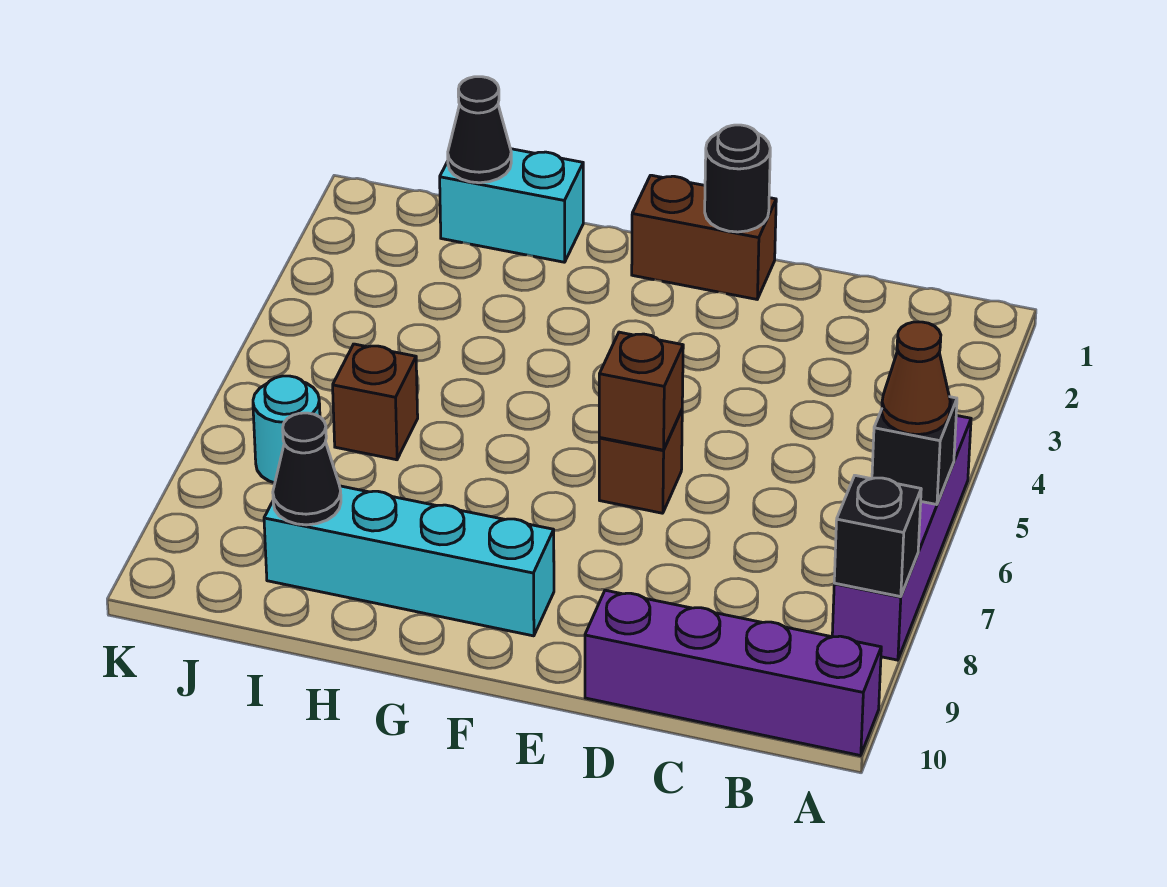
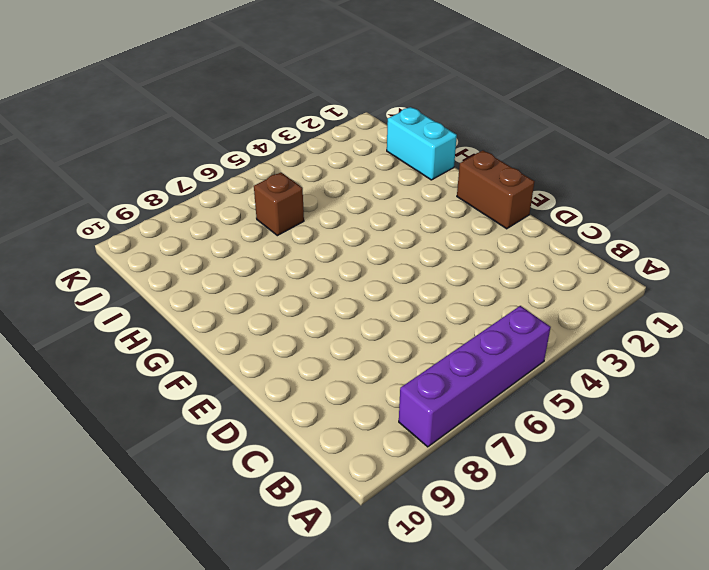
none -> purple 1x4 brick [585,590,881,756]
none -> brown 1x1 brick [599,410,682,513]
none -> cyan 1x4 brick [264,486,554,636]

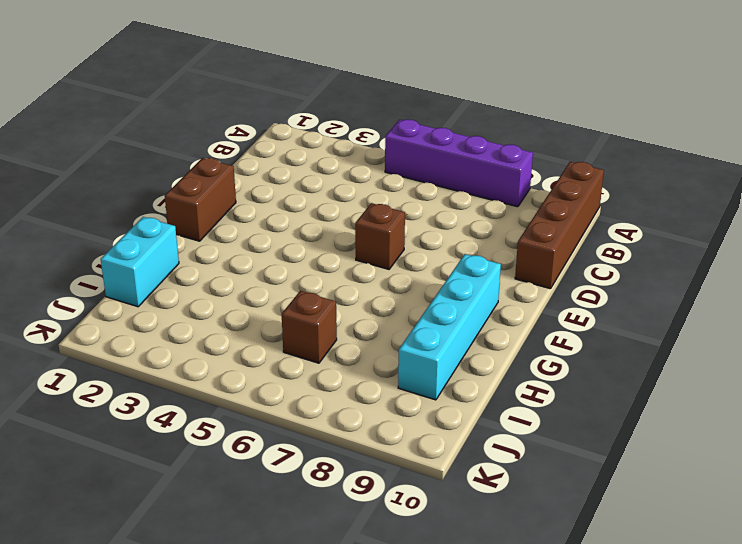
brown 1x4 brick [515,162,604,289] -> purple 1x4 brick [585,590,881,756]
none -> cyan 1x1 round brick [253,376,320,483]
none -> black 1x1 brick [872,397,957,505]
none -> black 1x1 brick [834,475,921,597]

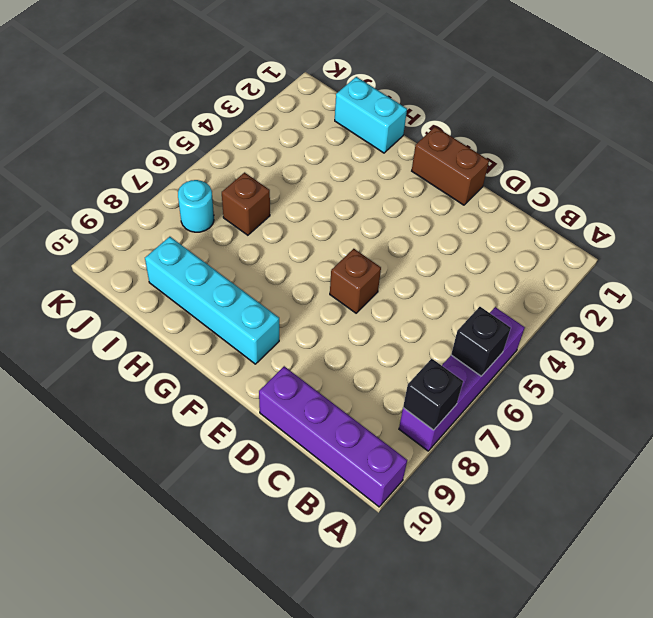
none -> black 1x1 round brick [705,125,770,232]
none -> brown 1x1 brick [599,332,683,450]
none -> black 1x1 cone [448,77,511,183]

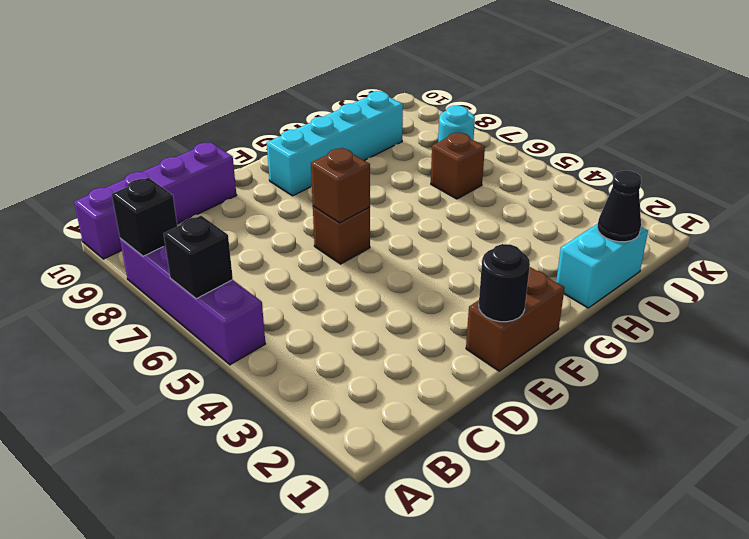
none -> black 1x1 cone [273,413,341,525]
none -> brown 1x1 cone [882,322,950,435]

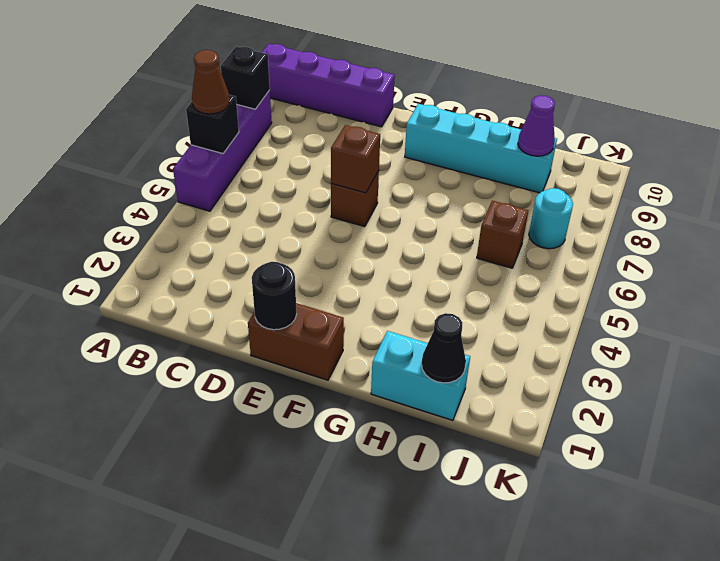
purple 1x1 cone [518,95,555,156] -> black 1x1 cone [273,413,341,525]

